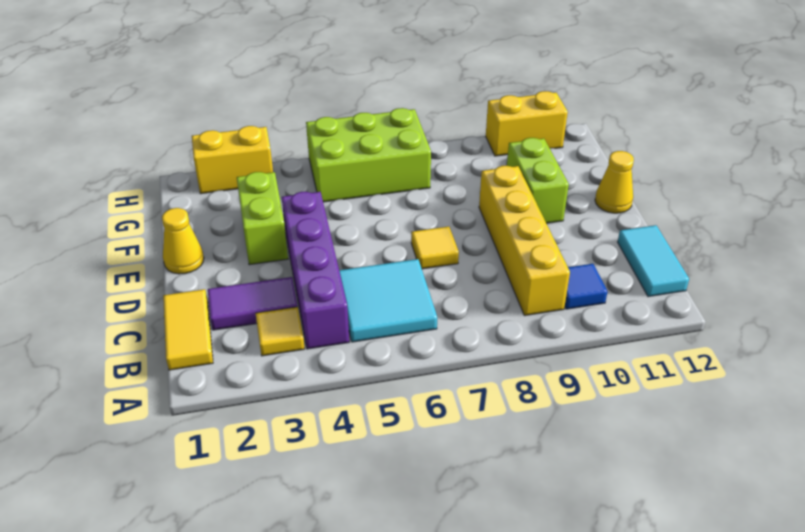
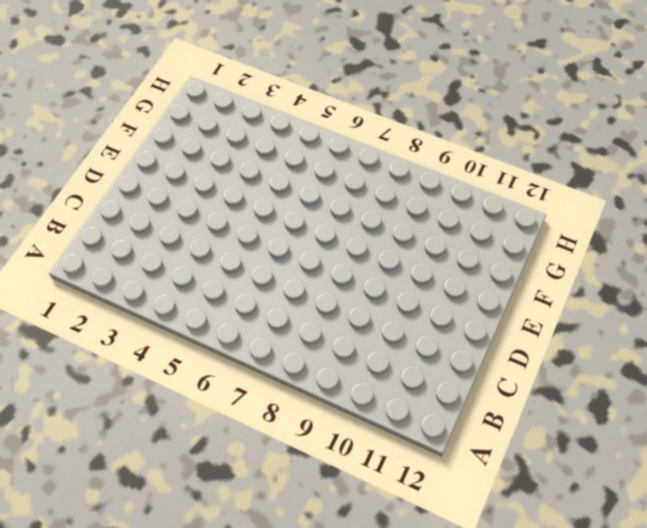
none -> yellow 1x2 tile [163,289,213,370]
none -> yellow 1x1 tile [256,307,305,356]
none -> purple 1x4 brick [282,192,349,349]

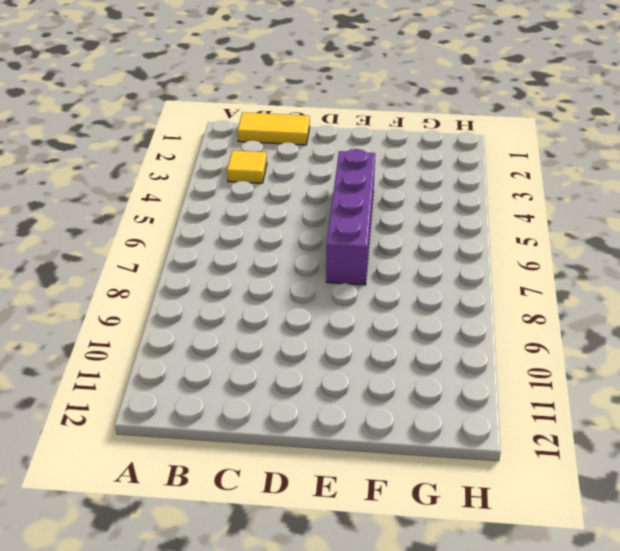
purple 1x4 brick [326,149,375,285] -> purple 1x4 brick turned to [282,192,349,349]
none -> cyan 2x2 tile [339,259,437,342]
none -> yellow 1x4 brick [479,166,570,316]
none -> blue 1x1 tile [565,264,608,309]

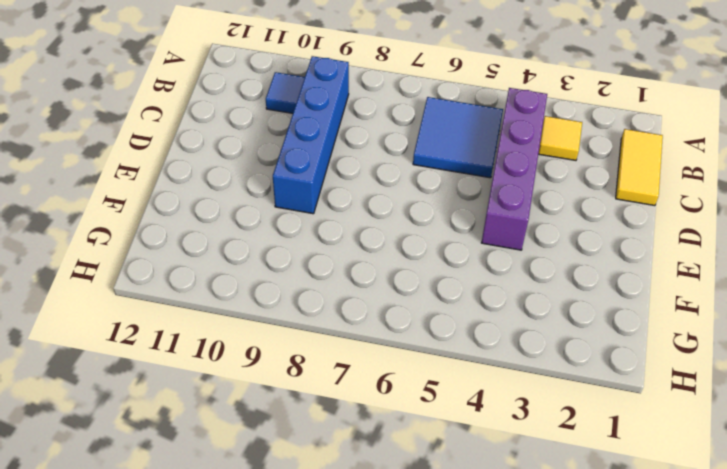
blue 2x2 tile [413,97,503,178] -> cyan 2x2 tile [339,259,437,342]
blue 1x4 brick [273,56,349,214] -> yellow 1x4 brick [479,166,570,316]
none -> cyan 1x2 tile [618,225,689,297]
none -> purple 1x2 tile [208,277,298,330]
none -> yellow 1x1 tile [411,227,459,269]

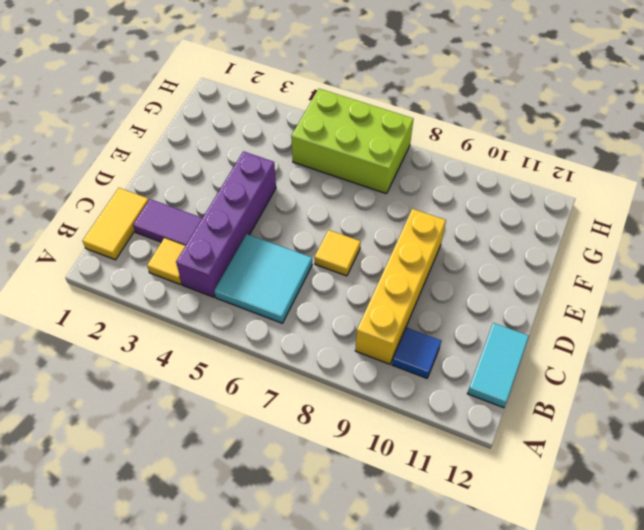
none -> yellow 1x1 cone [162,208,204,274]
none -> lime 1x2 brick [237,172,288,265]
none -> lime 1x2 brick [507,138,569,223]

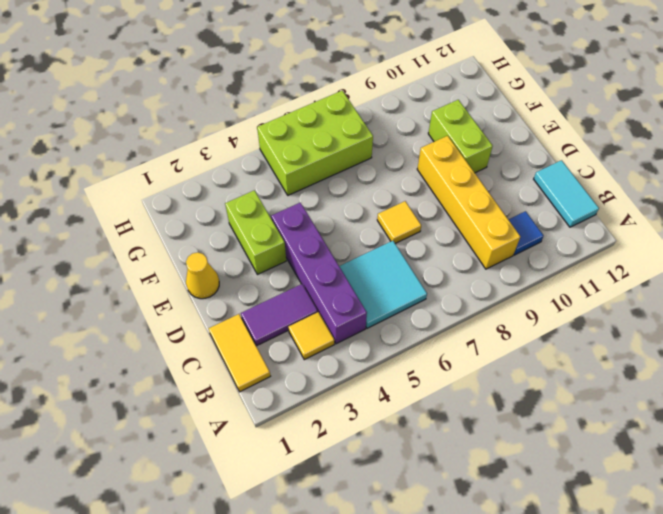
none -> yellow 1x1 cone [595,151,634,213]
none -> yellow 1x2 brick [192,126,273,194]
none -> yellow 1x2 brick [486,91,568,156]

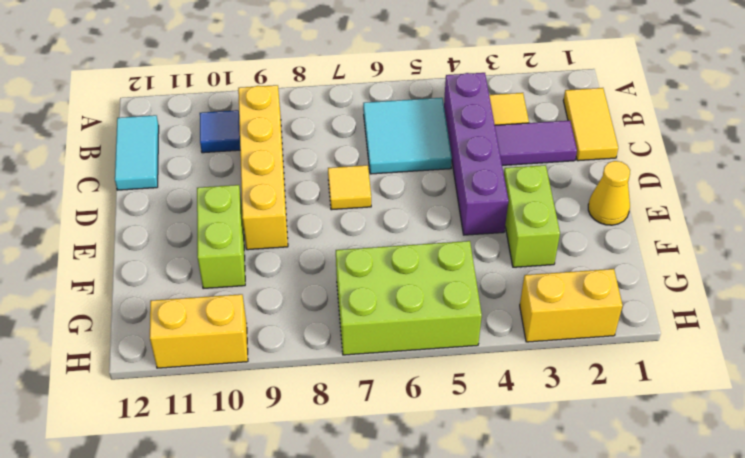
none -> yellow 1x1 cone [595,151,634,213]

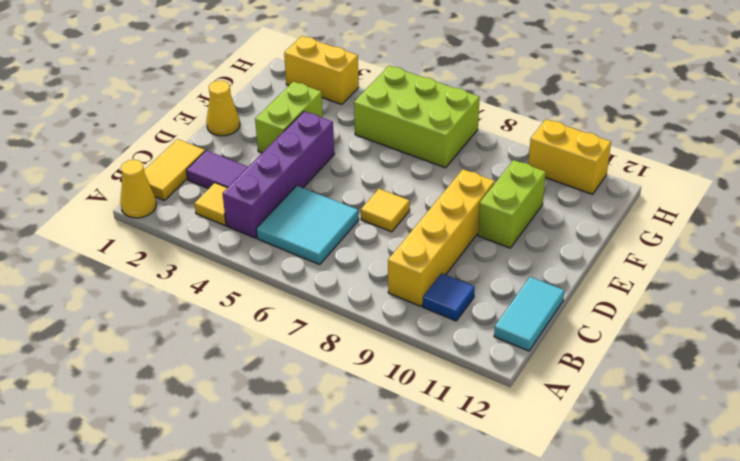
yellow 1x1 cone [120,160,156,218] -> yellow 1x1 cone moved to [595,151,634,213]

